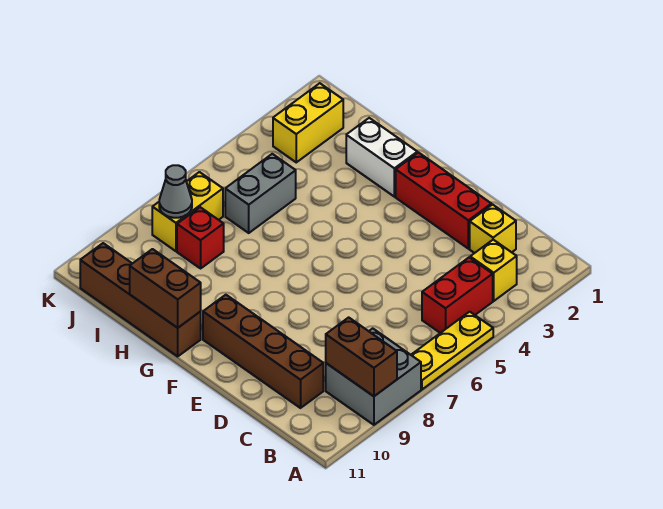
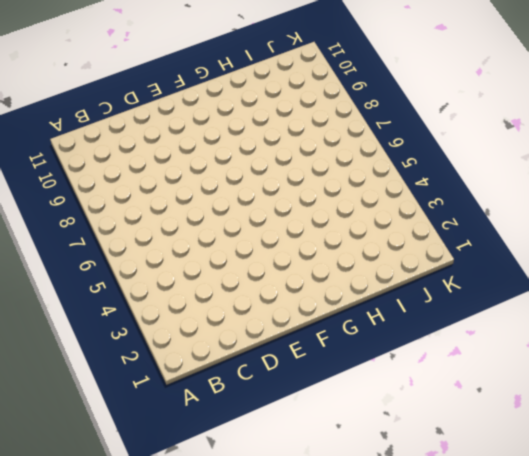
none -> yellow 1x3 plate [411,312,493,389]
none -> grey 2x2 brick [326,328,421,425]
none -> yellow 1x1 brick [470,240,517,301]

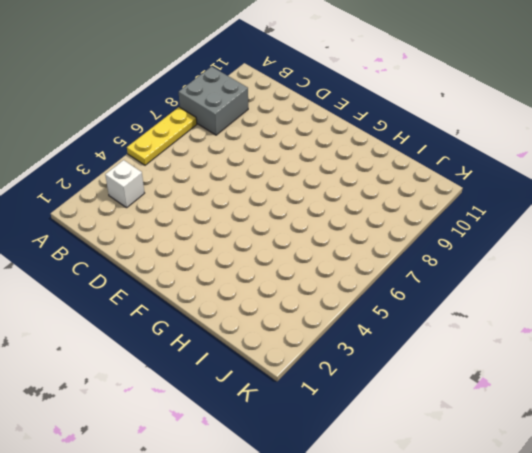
white 1x1 brick [105,160,144,208] -> yellow 1x1 brick [470,240,517,301]
none -> red 1x2 brick [422,258,493,333]
none -> yellow 1x1 brick [470,205,516,253]
none -> brown 1x4 brick [203,295,323,408]

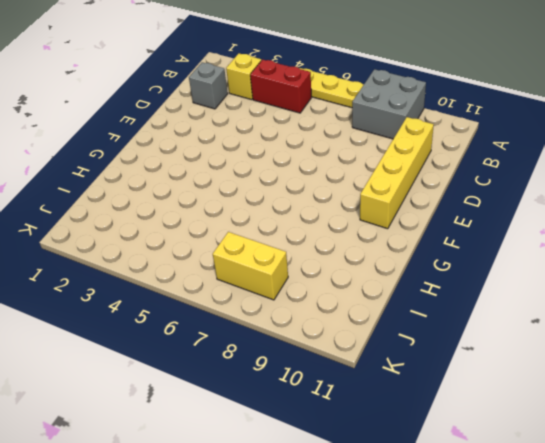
grey 1x1 brick [189,62,228,109] -> yellow 1x1 brick [470,205,516,253]
yellow 1x4 brick [360,117,434,229] -> brown 1x4 brick [203,295,323,408]
none -> red 1x3 brick [396,153,491,249]
none -> white 1x2 brick [346,118,417,197]
none -> brown 1x4 brick [80,243,201,356]

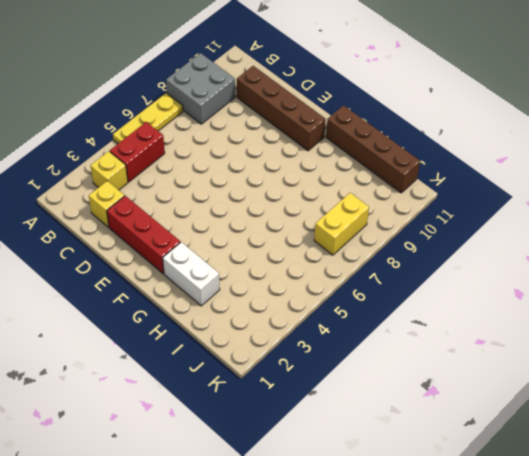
none -> grey 1x2 brick [225,154,296,233]
none -> red 1x1 brick [177,207,224,268]
none -> yellow 1x2 brick [273,83,343,162]

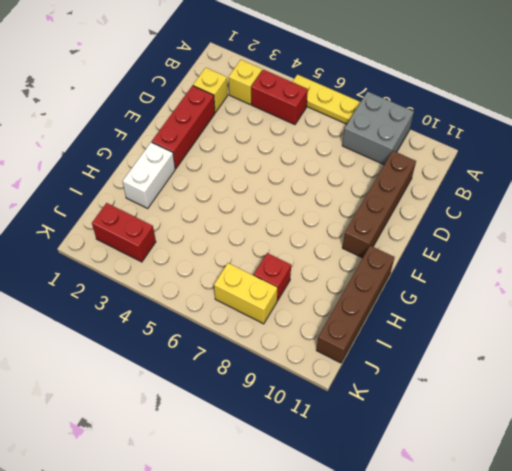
red 1x2 brick [92,203,156,262] -> yellow 1x2 brick [273,83,343,162]
none -> grey 1x2 brick [225,154,296,233]
none -> brown 1x2 brick [326,317,397,396]
none -> brown 1x2 brick [130,249,201,328]

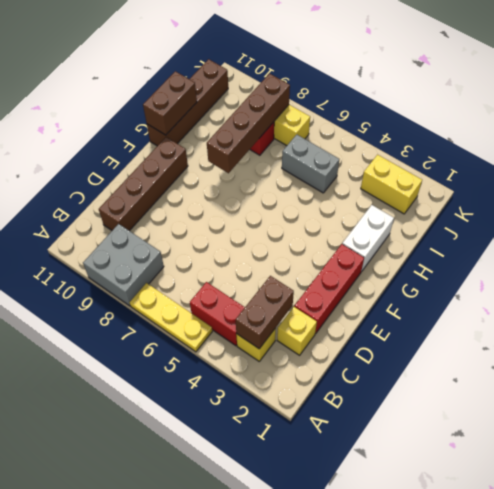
brown 1x2 brick [236,276,294,349] -> brown 1x2 brick moved to [326,317,397,396]
brown 1x4 brick [207,74,290,173] -> grey 1x1 cone [159,165,192,218]

